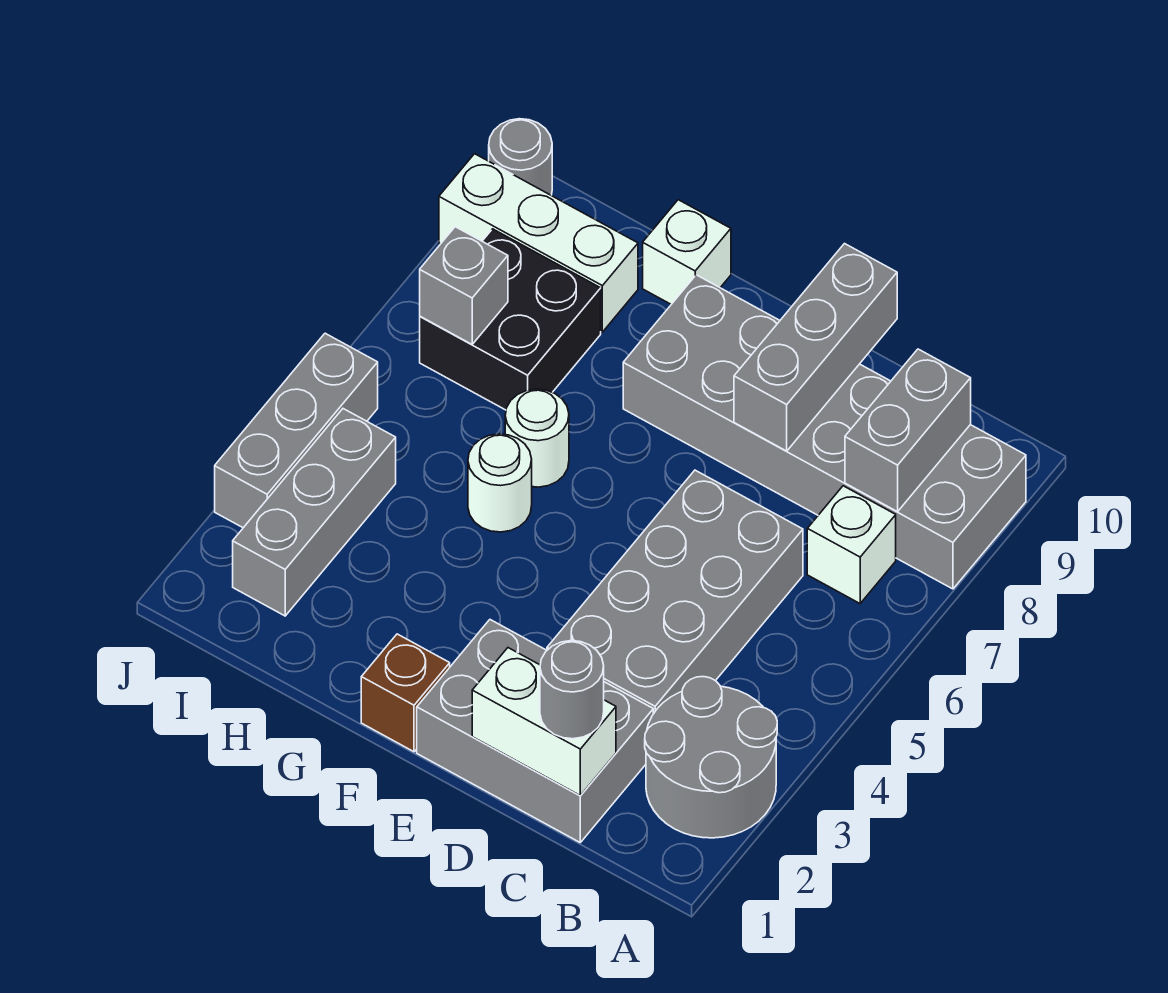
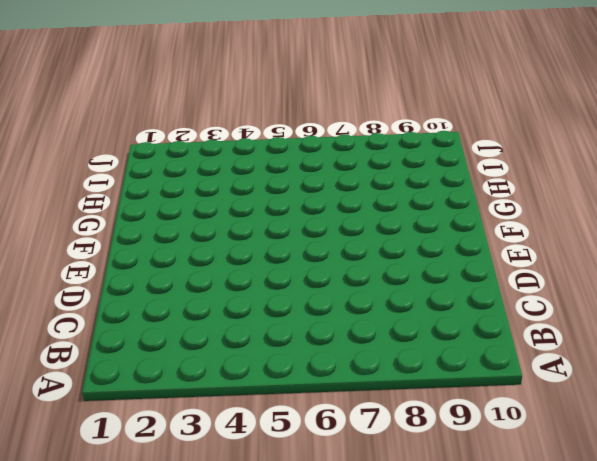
none -> grey 2x2 round brick [645,677,777,838]
none -> grey 2x6 brick [623,275,1026,589]
none -> white 1x1 brick [807,486,896,603]

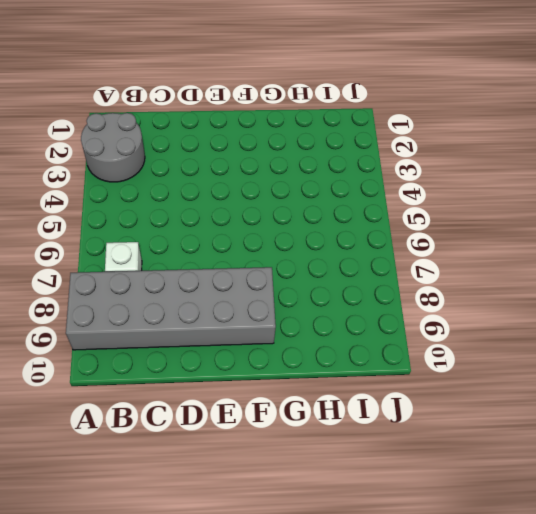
none -> grey 2x3 brick [417,620,653,842]
none -> grey 2x4 brick [547,470,803,714]
none -> brown 1x1 brick [361,634,450,752]

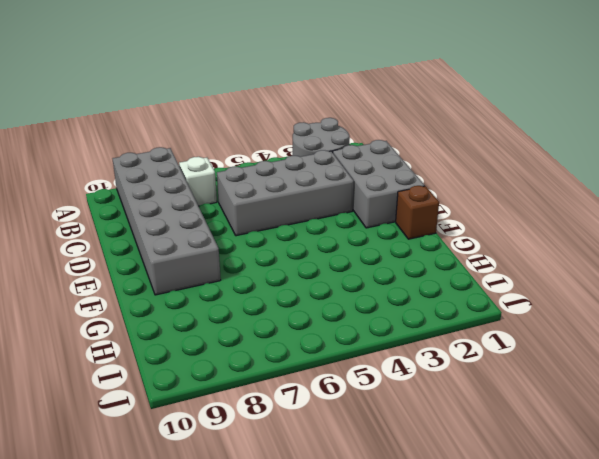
none -> white 1x1 round brick [468,434,532,532]
none -> white 1x1 round brick [505,389,569,487]
none -> white 1x1 brick [643,200,731,304]

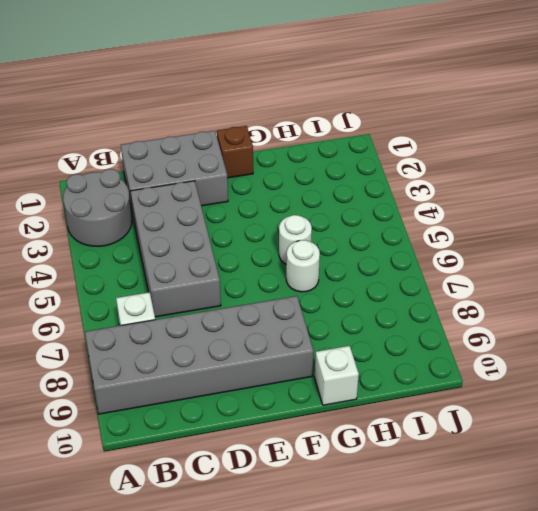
none -> black 2x2 brick [420,229,601,410]
none -> white 1x3 brick [439,154,638,332]
none -> grey 1x3 brick [233,409,396,616]

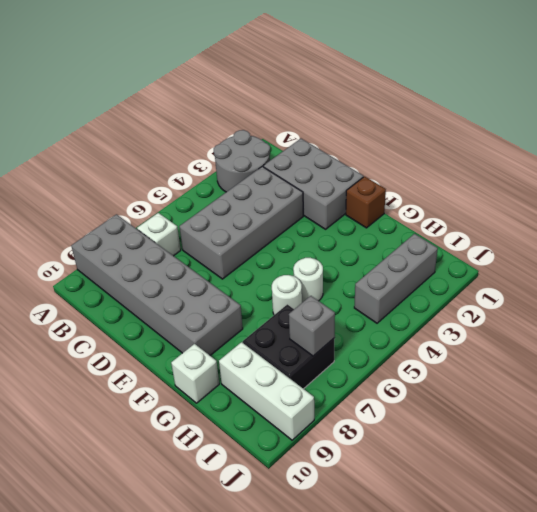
none -> grey 1x3 brick [215,333,378,528]
none -> grey 1x1 round brick [489,119,552,195]
none -> grey 1x2 brick [845,349,971,512]

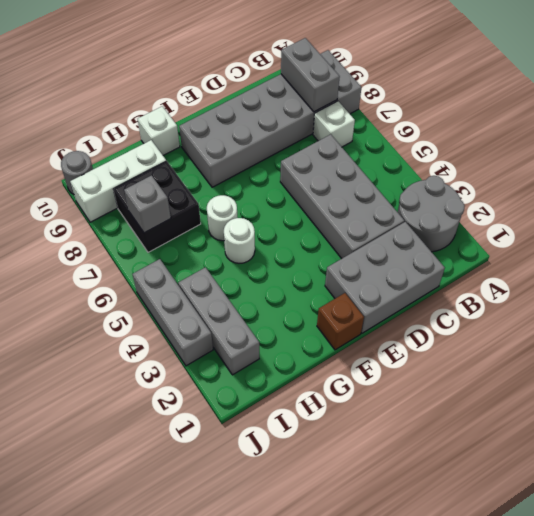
none -> white 1x2 brick [472,648,616,796]
none -> grey 1x3 brick [734,244,897,451]
none -> grey 1x1 round brick [540,641,604,739]

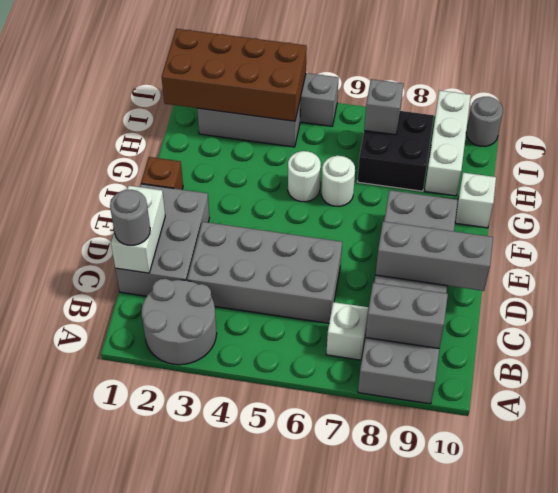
brown 2x4 brick [162,29,307,121] -> none

